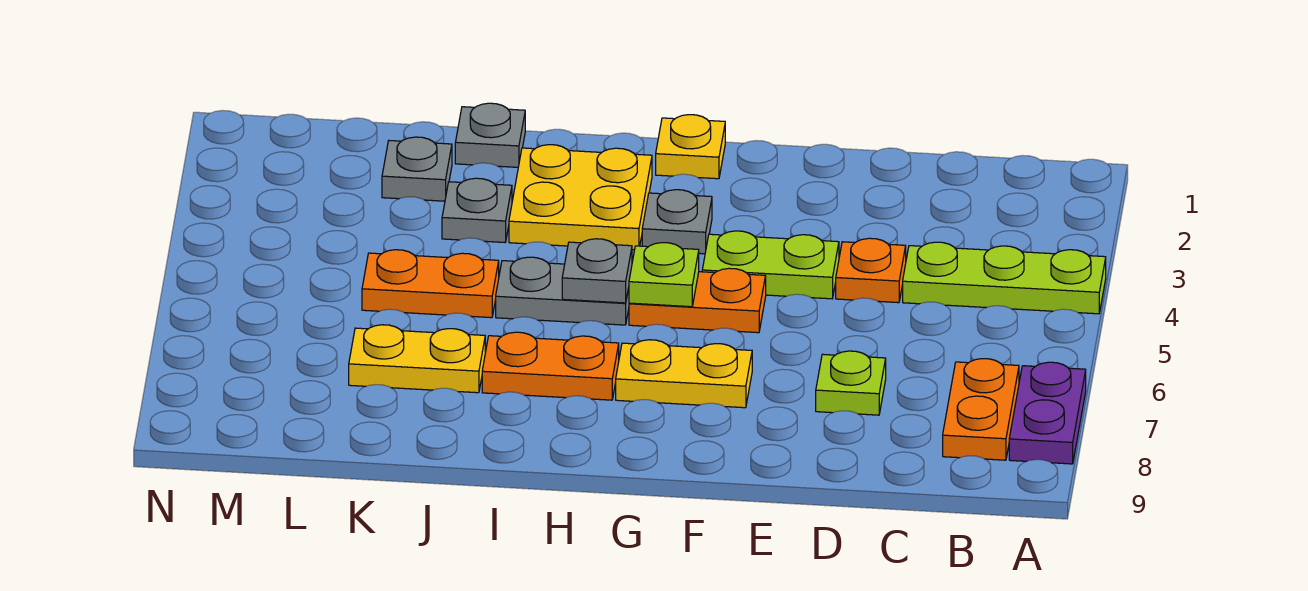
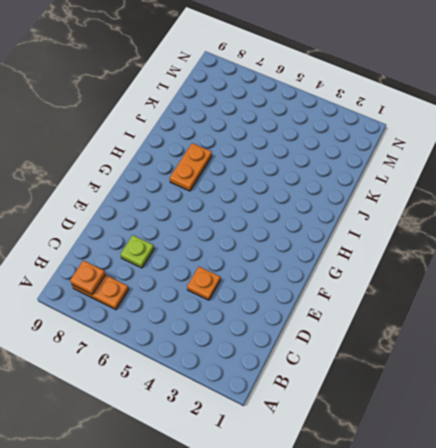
orange 1x1 plate [70,260,105,295] -> none
none -> lime 1x3 plate [903,242,1106,314]
none -> purple 1x2 plate [1009,362,1086,464]
none -> lime 1x2 plate [702,231,839,299]

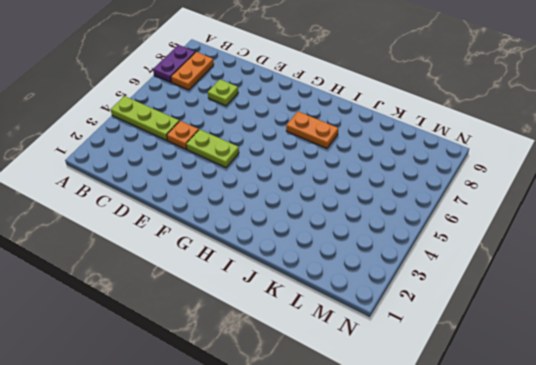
none -> orange 1x2 plate [629,268,766,333]
none -> yellow 1x2 plate [616,340,752,408]
none -> yellow 1x1 plate [656,115,725,179]

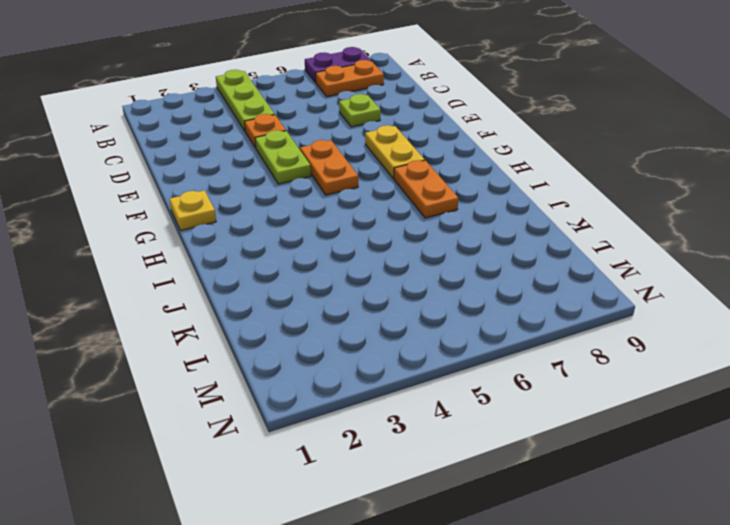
none -> grey 1x1 plate [642,190,712,254]
none -> yellow 2x2 plate [509,145,652,250]
none -> grey 1x2 plate [496,257,629,325]

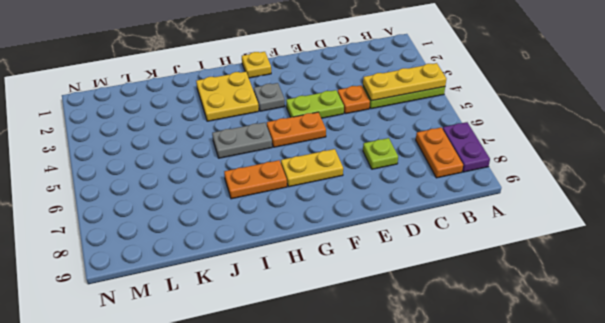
yellow 1x3 plate [363,63,446,101] -> none
none -> grey 1x1 plate [455,103,525,167]
none -> grey 1x1 plate [442,178,512,242]
none -> orange 1x2 plate [362,250,499,318]

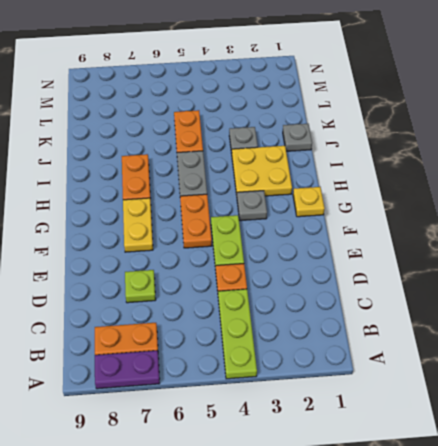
none -> yellow 1x2 plate [349,325,485,393]
none -> grey 1x1 plate [382,137,452,201]
none -> lime 1x1 plate [629,243,699,307]

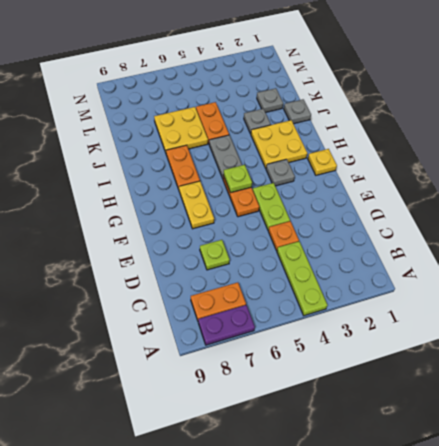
yellow 2x2 plate [154,107,208,153] -> yellow 1x2 plate [349,325,485,393]
none -> grey 1x1 plate [562,239,632,303]

